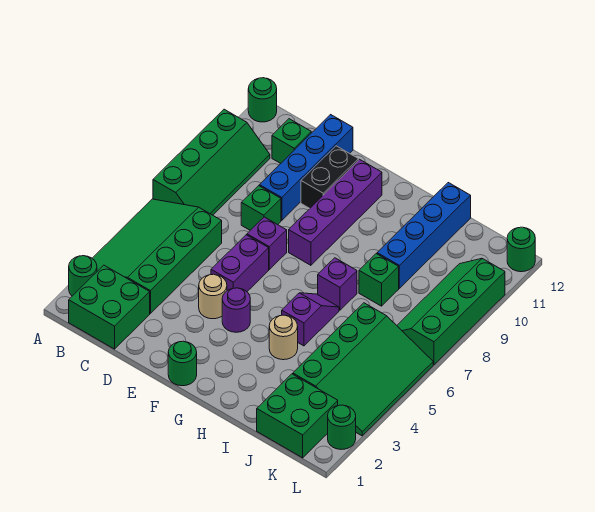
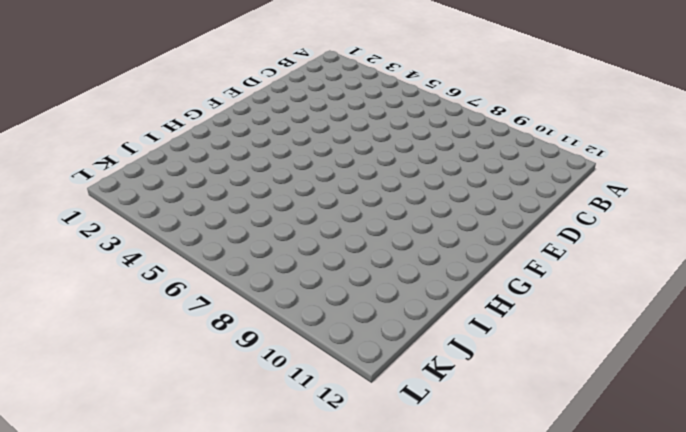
none -> green 1x1 round brick [69,256,97,296]
none -> green 3x4 slope [92,199,222,314]
none -> green 2x4 slope [153,109,270,215]

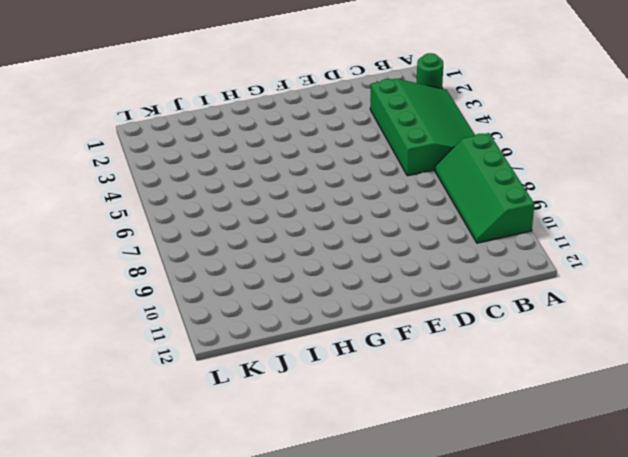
none -> green 1x1 round brick [248,78,277,122]
none -> green 2x2 brick [69,265,150,349]
none -> green 1x1 brick [272,119,311,164]

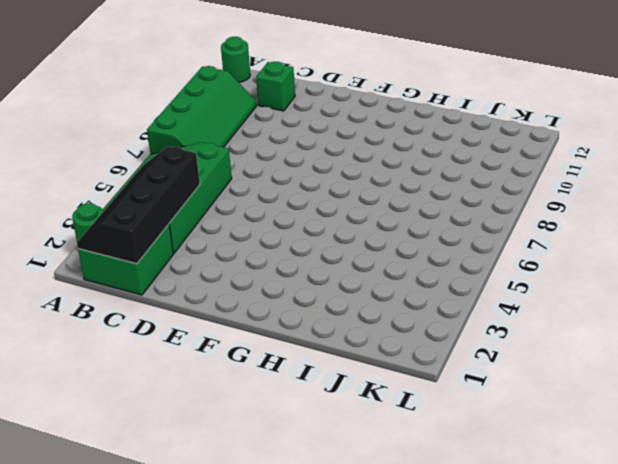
black 2x4 slope [77,146,200,264] -> none
none -> green 1x1 brick [241,186,281,230]
none -> blue 1x4 brick [259,115,353,220]
none -> tan 1x1 round brick [199,274,227,319]

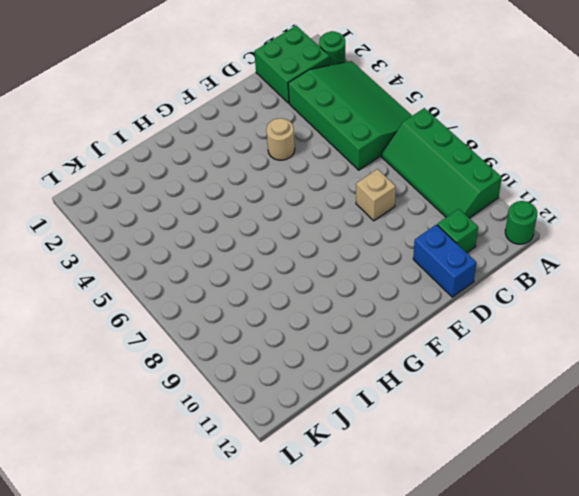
tan 1x1 brick [356,169,396,221] -> green 1x1 brick [241,186,281,230]
blue 1x2 brick [413,225,476,297] -> blue 1x4 brick [259,115,353,220]
none -> purple 1x2 brick [211,235,269,292]
none -> purple 1x1 brick [247,217,287,269]
none -> black 1x2 brick [301,146,358,208]

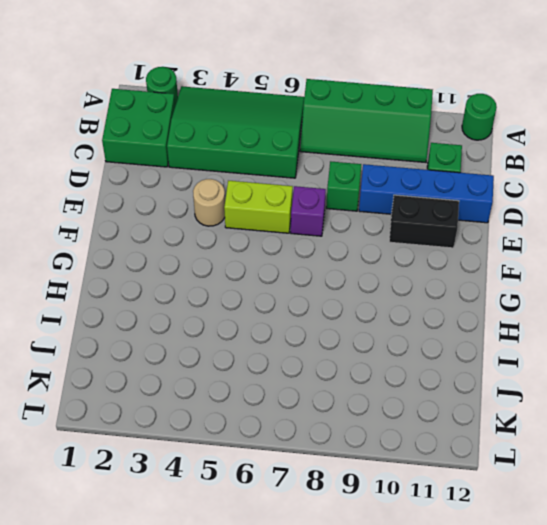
lime 1x2 brick [224,181,293,233] -> purple 1x2 brick [211,235,269,292]
none -> green 1x1 round brick [168,341,197,386]
none -> purple 1x1 round brick [222,288,250,332]
none -> purple 1x4 brick [289,159,382,265]

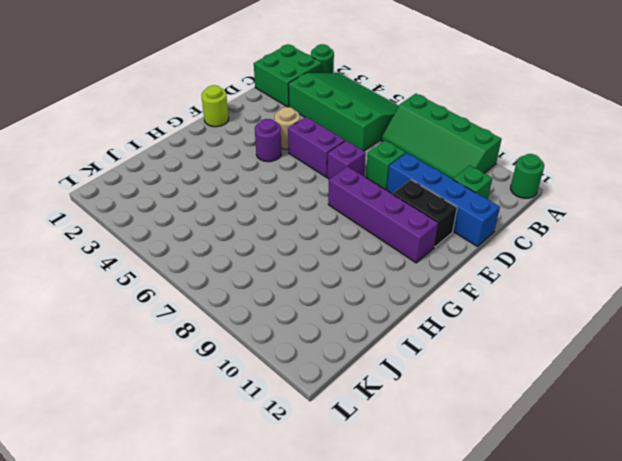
lime 1x1 round brick [201,85,229,127] -> green 1x1 round brick [168,341,197,386]
none -> tan 1x1 round brick [269,315,298,360]
none -> purple 1x2 slope [282,293,339,346]
none -> purple 1x1 brick [318,258,357,310]

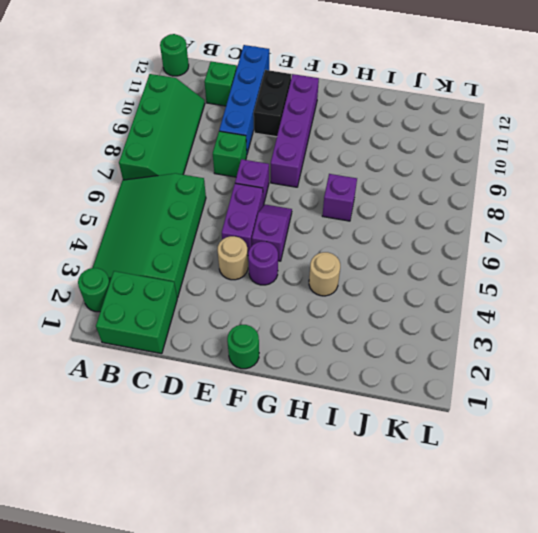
purple 1x2 slope [252,204,292,261] -> purple 1x2 slope moved to [282,293,339,346]
none -> green 1x1 brick [359,254,399,306]
none -> blue 1x4 brick [377,183,471,288]
none -> green 2x2 brick [257,374,338,458]

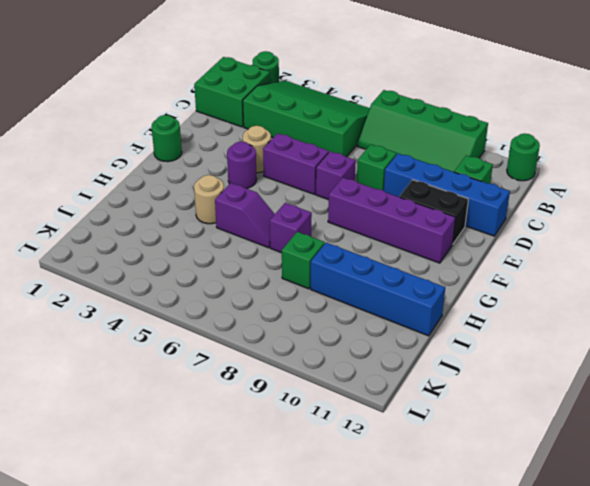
none -> green 2x2 brick [257,374,338,458]
none -> green 3x4 slope [293,303,433,436]
none -> green 2x4 slope [397,258,505,365]

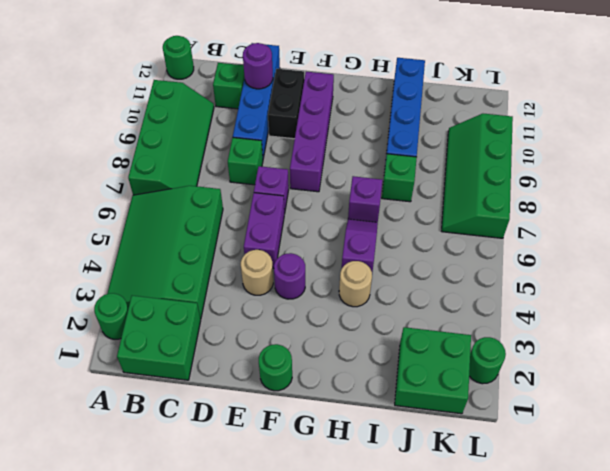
purple 1x1 round brick [243,43,273,89] -> none
none -> green 3x4 slope [293,303,433,436]
none -> green 1x1 round brick [507,227,535,272]

